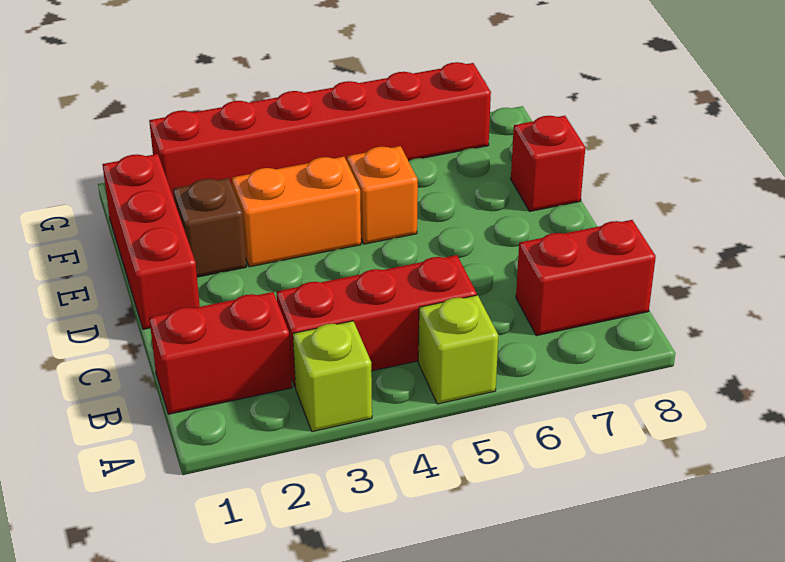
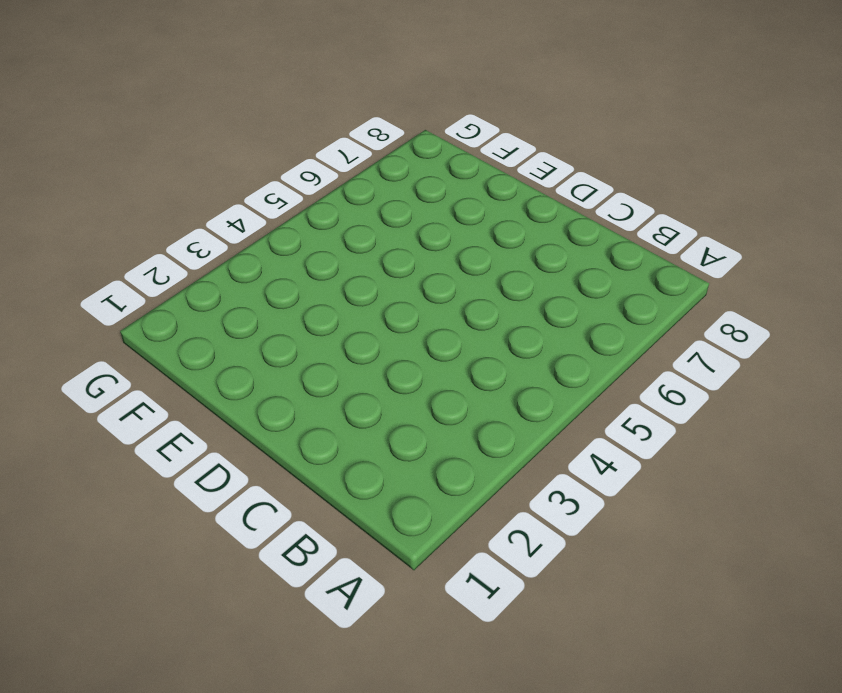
none -> lime 1x1 brick [293,321,372,432]
none -> lime 1x1 brick [418,295,498,404]

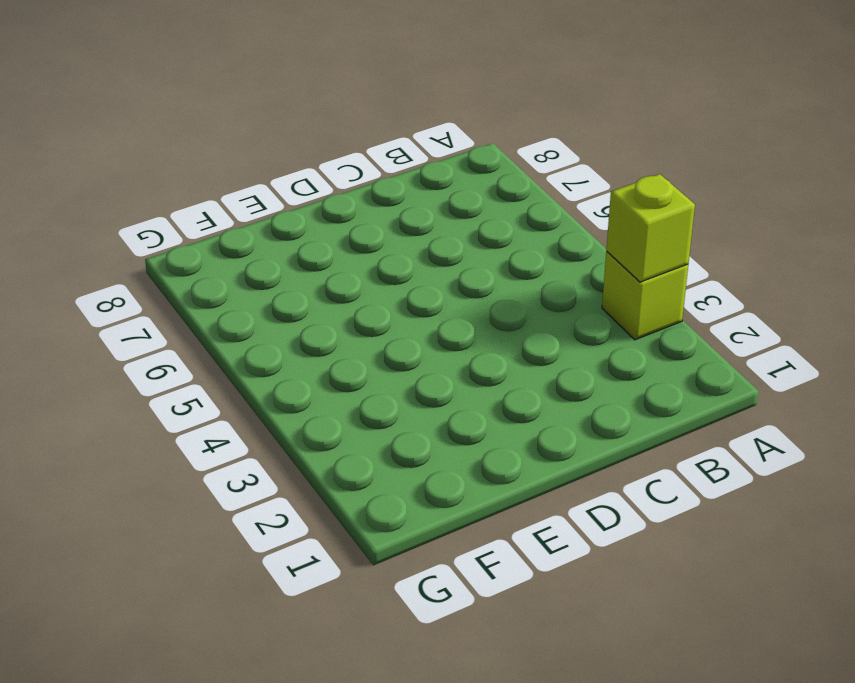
lime 1x1 brick [606,174,695,282] -> lime 1x1 brick moved to [418,295,498,404]
none -> red 1x2 brick [149,292,292,414]
none -> red 1x3 brick [276,255,477,386]

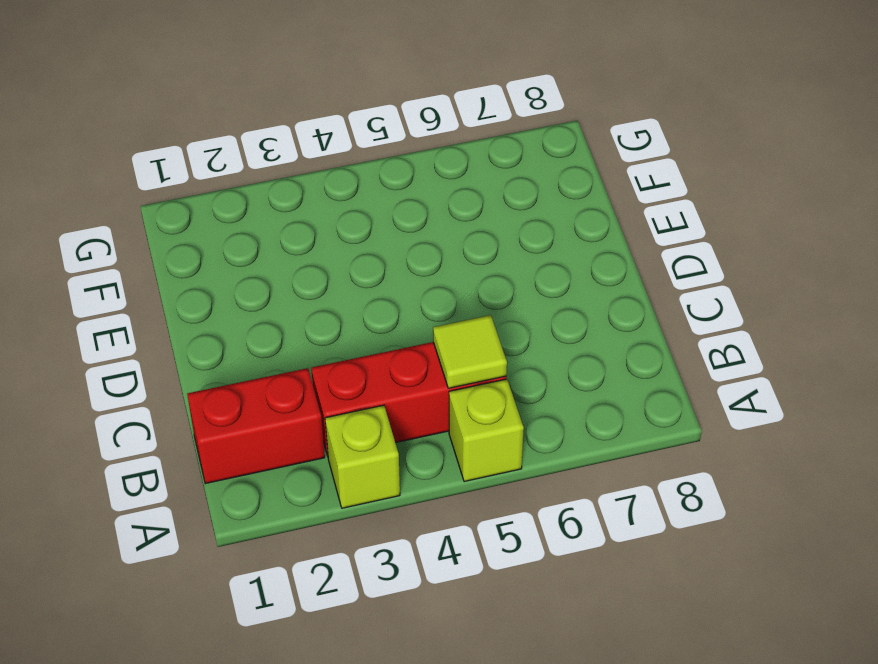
lime 1x1 tile [433,315,507,388] -> none
none -> red 1x2 brick [516,220,656,336]
none -> red 1x3 brick [102,154,200,329]

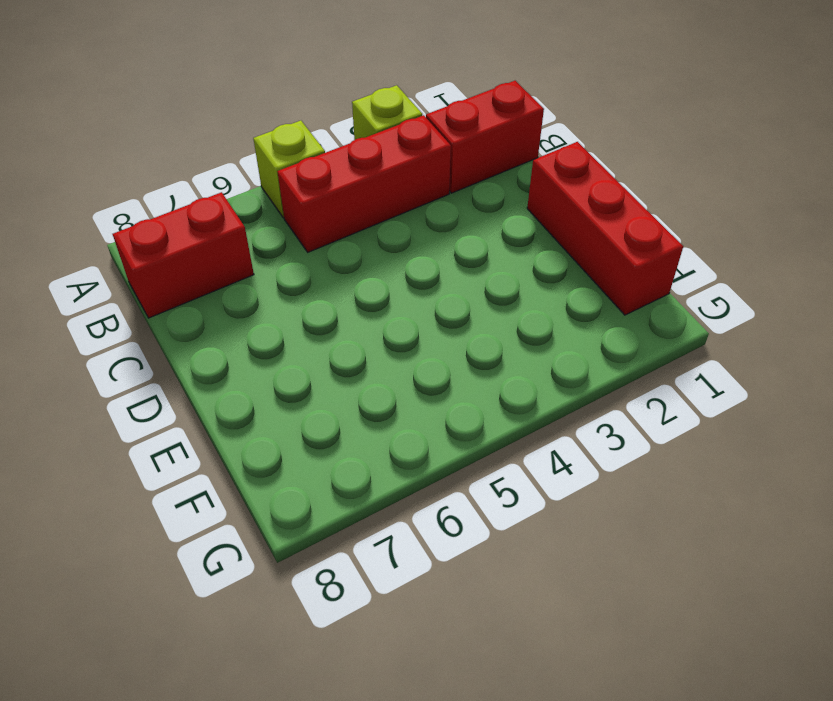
none -> brown 1x1 brick [173,178,246,277]
none -> orange 1x2 brick [232,157,361,267]

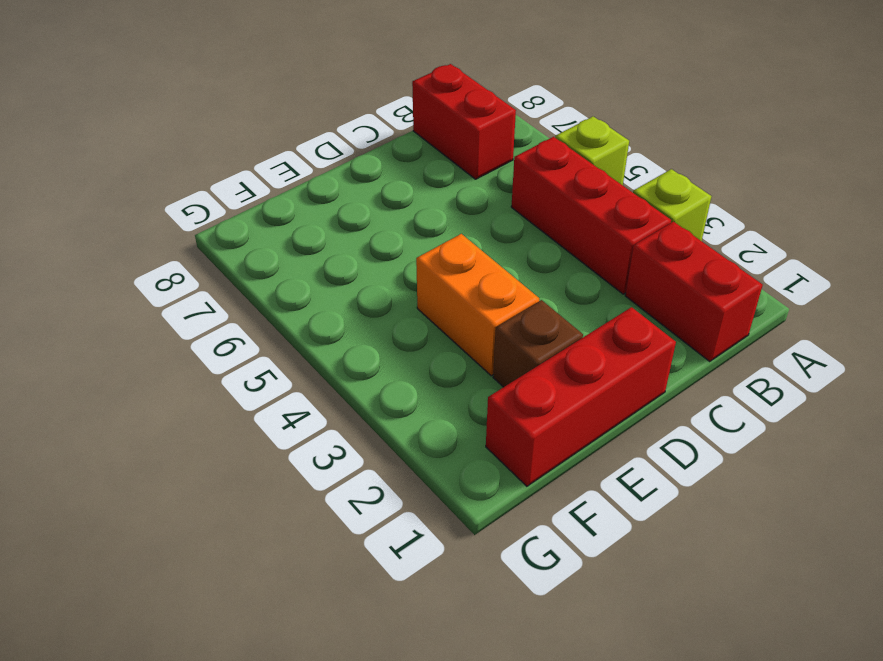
none -> orange 1x1 brick [347,146,418,244]
none -> red 1x1 brick [511,116,585,211]

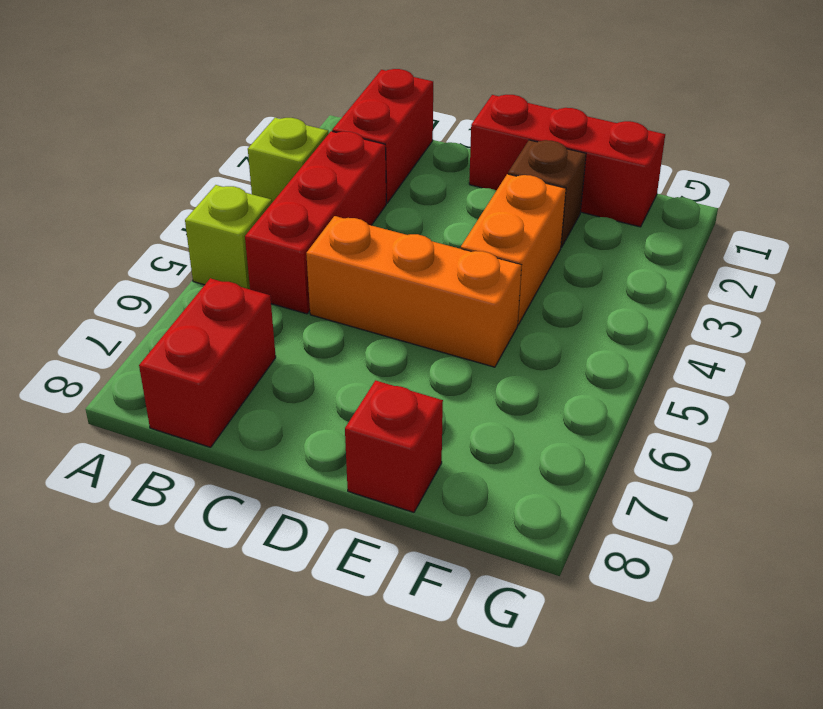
orange 1x3 brick [306,216,521,367] -> orange 1x1 brick [347,146,418,244]
none -> red 1x6 brick [149,62,491,199]

